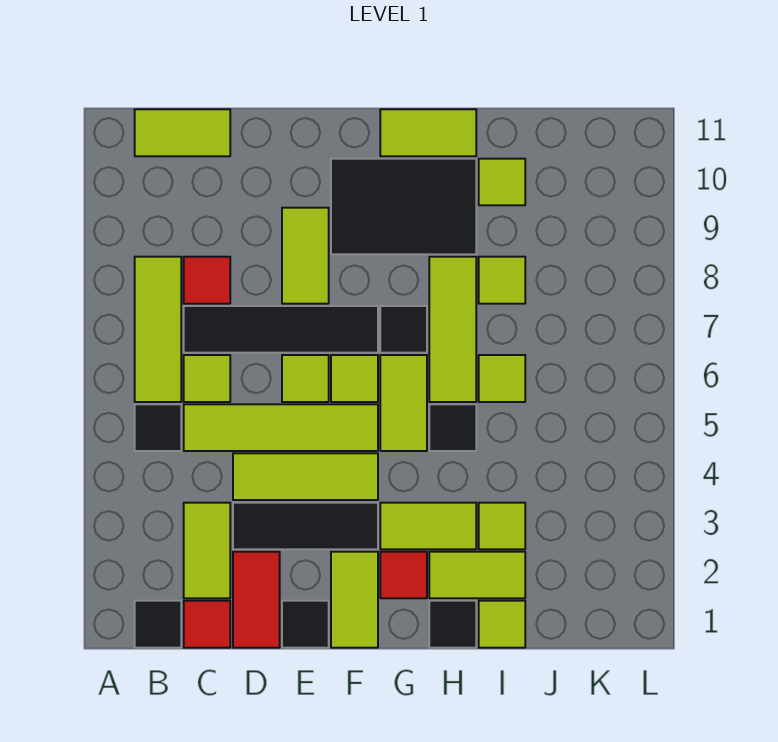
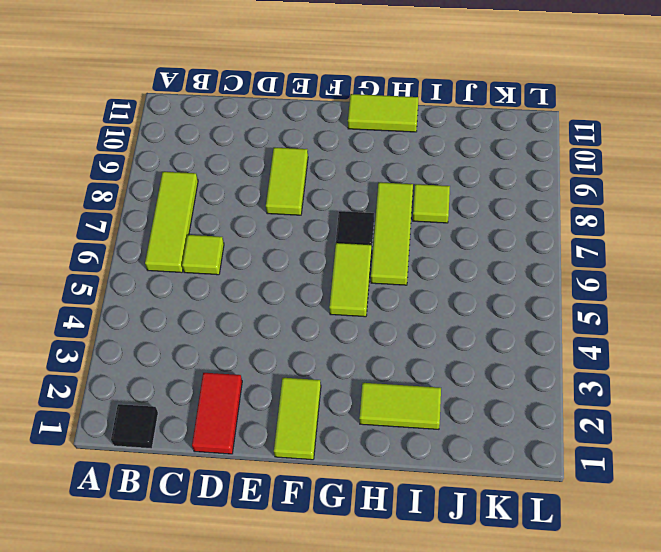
none -> black 1x1 tile [135,404,181,451]
none -> lime 1x2 tile [135,109,230,156]
none -> red 1x1 tile [184,601,230,648]
none -> lime 1x2 tile [184,503,230,598]

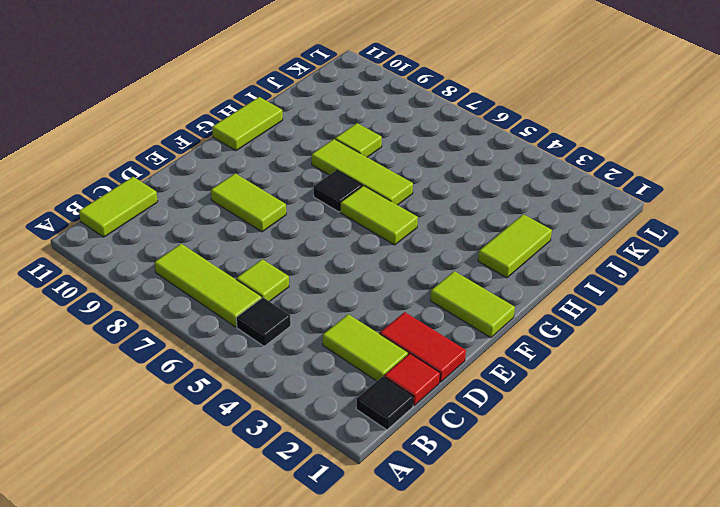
none -> lime 1x4 tile [184,404,378,451]
none -> black 1x4 tile [184,306,378,353]
none -> red 1x1 tile [184,257,230,304]
none -> black 1x3 tile [233,503,378,549]

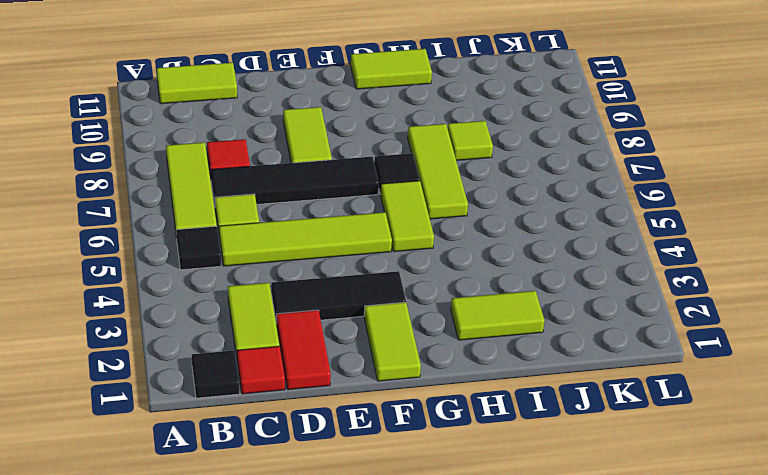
none -> lime 1x3 tile [233,453,378,500]
none -> black 1x1 tile [282,601,329,648]
none -> lime 1x1 tile [282,355,329,402]
none -> lime 1x1 tile [331,355,378,402]

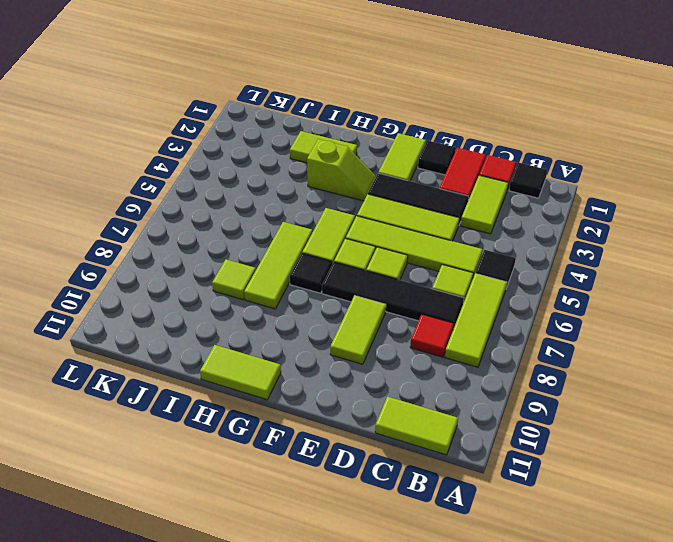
lime 1x2 slope [307,139,376,201] -> lime 1x2 tile [380,503,476,549]
none -> black 2x3 tile [331,159,476,254]
none -> red 1x1 tile [380,552,427,598]
none -> black 1x1 tile [429,601,476,648]
none -> black 1x1 tile [429,404,476,451]

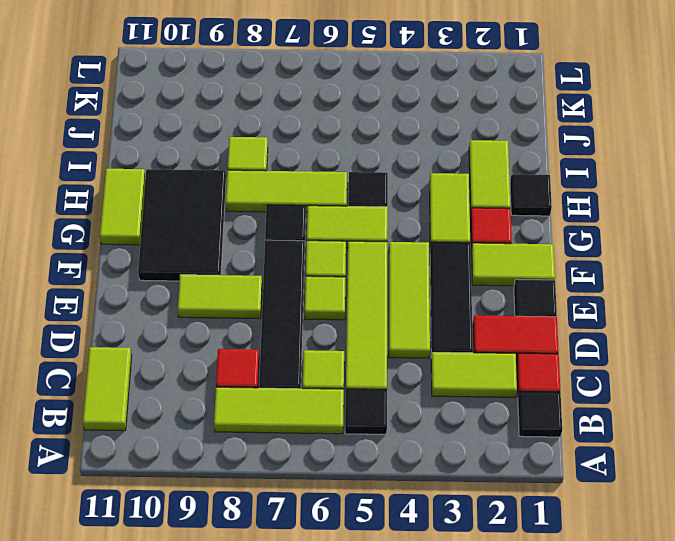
none -> lime 1x1 tile [479,601,525,648]
none -> lime 1x1 tile [479,503,525,549]
none -> lime 1x1 tile [479,355,525,402]
none -> lime 1x1 tile [479,159,525,205]

